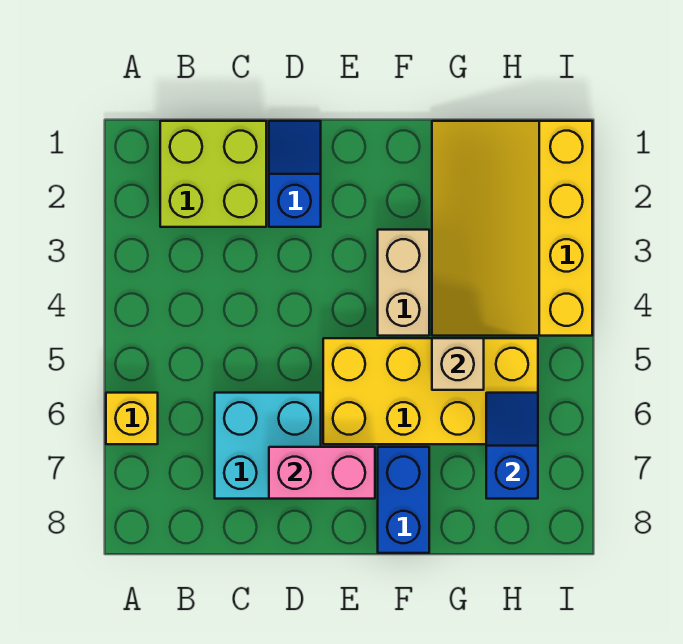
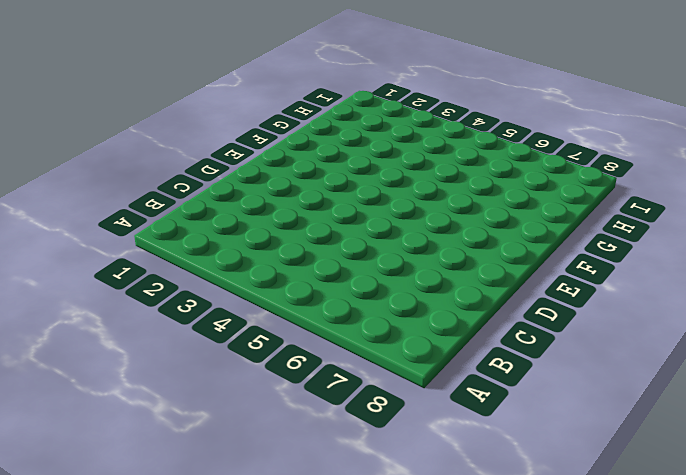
none -> yellow 1x1 brick [106,393,158,444]
none -> lime 2x2 brick [160,121,266,227]

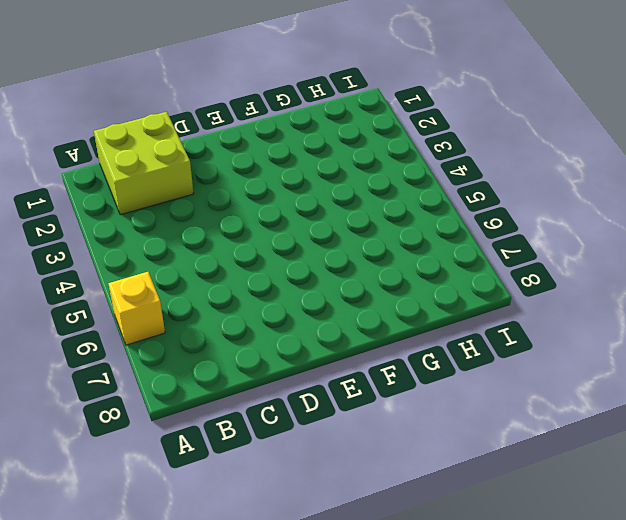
none -> cyan 2x2 brick [215,393,321,499]
none -> blue 1x2 slope [269,121,321,227]

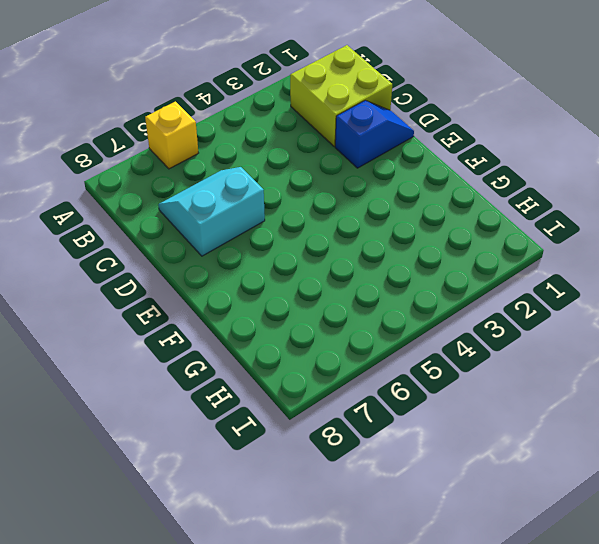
cyan 2x2 slope [158,167,265,256] -> cyan 2x2 brick [215,393,321,499]
none -> yellow 2x4 brick [323,338,538,444]
none -> tan 1x2 brick [378,230,429,336]

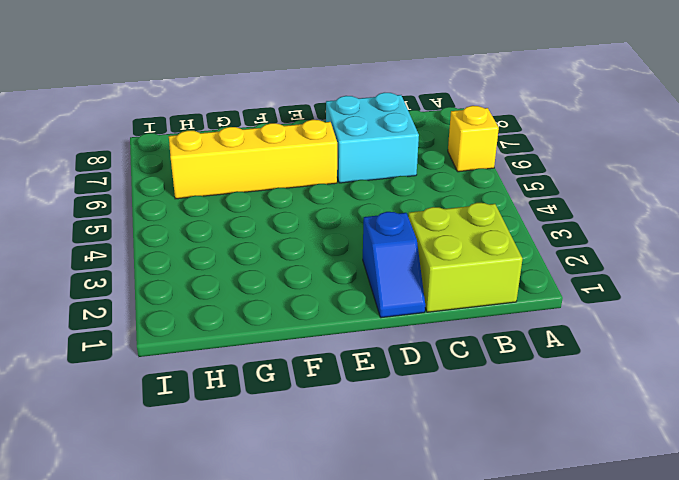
yellow 1x4 brick [169,120,337,199] -> yellow 2x4 brick [323,338,538,444]
none -> tan 1x2 brick [378,230,429,336]
none -> blue 1x2 brick [378,447,429,553]

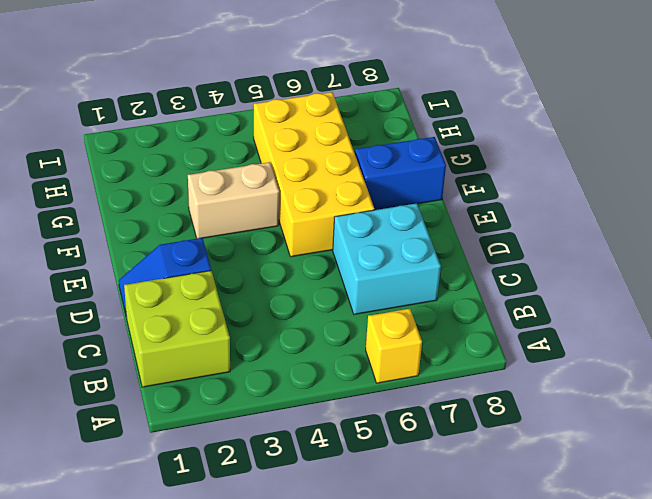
none -> yellow 3x4 slope [432,121,592,336]
none -> pink 1x2 brick [269,447,375,499]

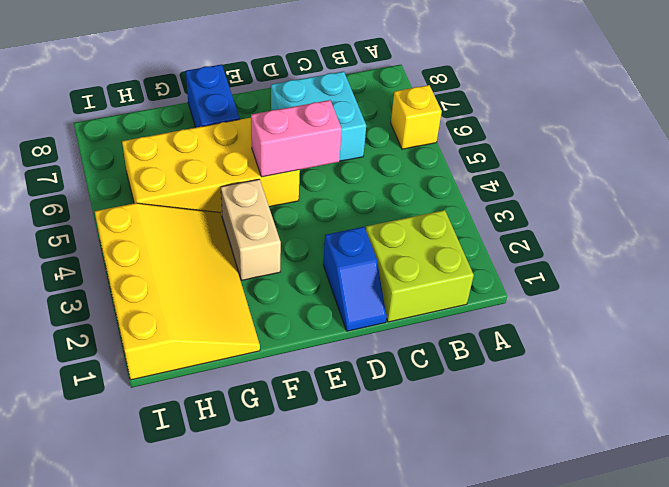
pink 1x2 brick [251,100,342,177] -> pink 1x2 brick moved to [269,447,375,499]
none -> tan 1x1 brick [432,338,484,390]
none -> blue 1x2 slope [486,393,538,499]

